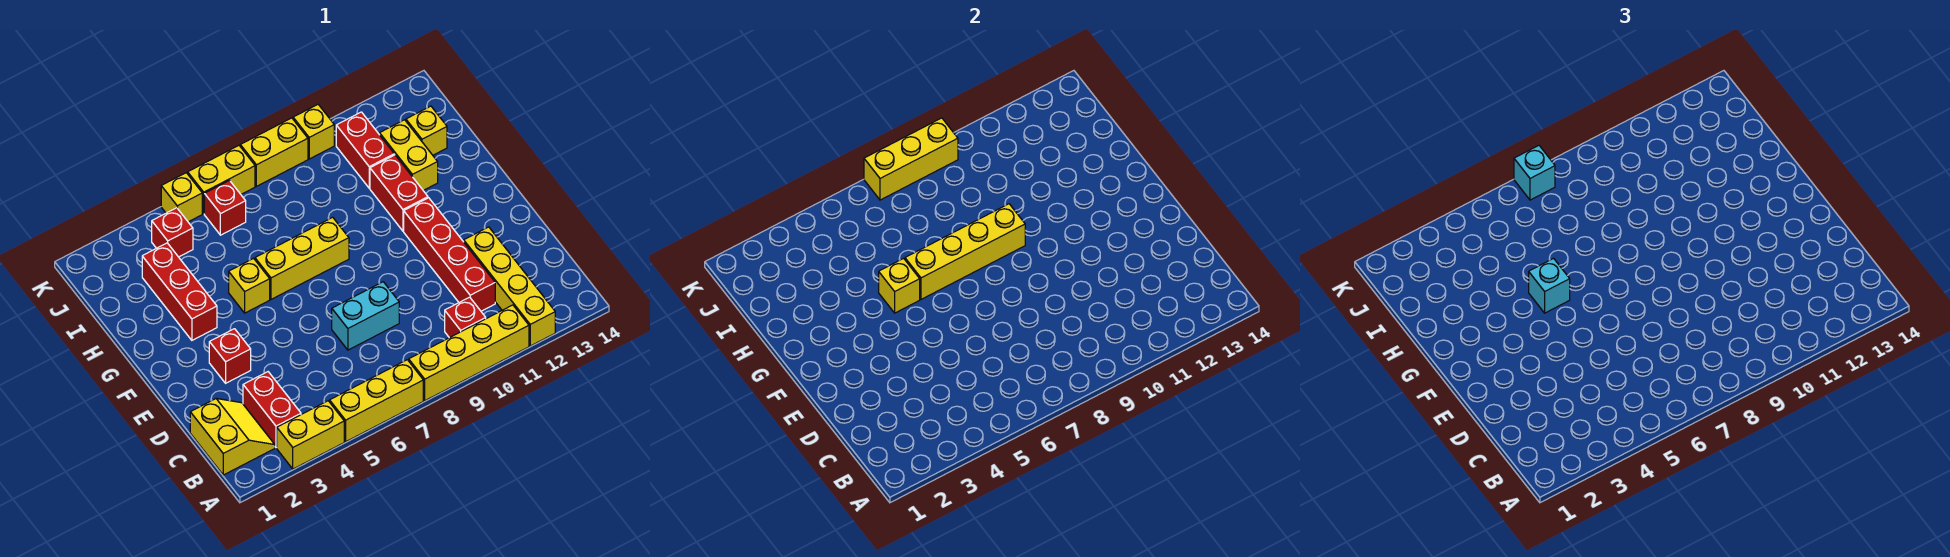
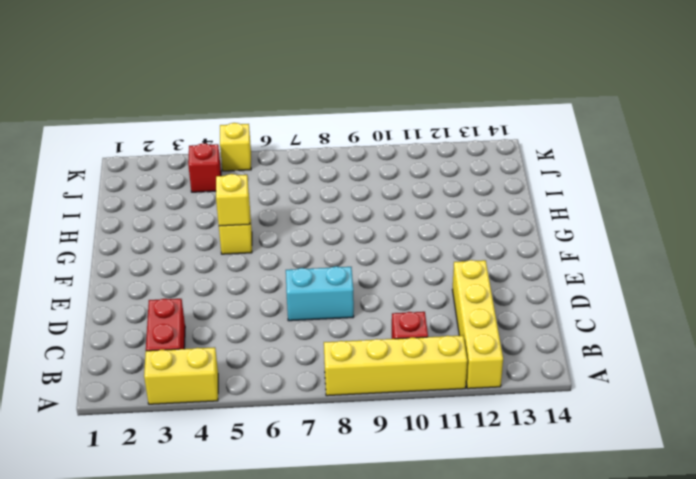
none -> yellow 1x3 brick [330,360,423,442]
none -> yellow 2x2 slope [190,399,275,475]
none -> red 1x4 brick [404,198,495,311]

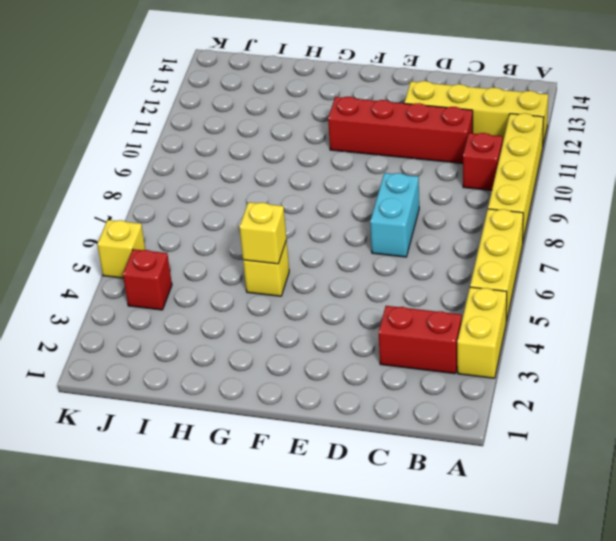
none -> yellow 2x2 slope [190,399,275,475]
none -> red 1x1 brick [209,329,251,383]
none -> red 1x3 brick [142,243,217,340]

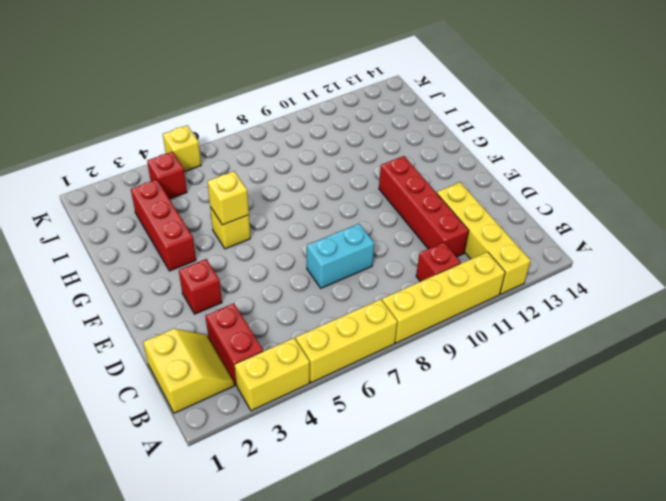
none -> yellow 1x3 brick [255,217,349,299]
none -> red 1x2 brick [370,155,428,231]
none -> yellow 1x2 brick [380,120,438,190]

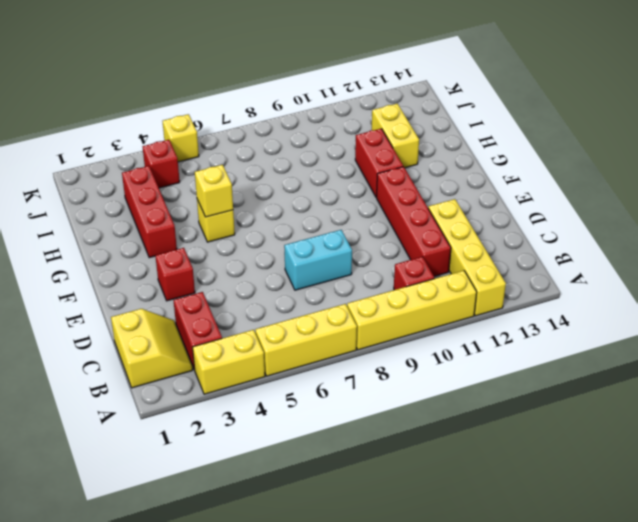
none -> yellow 1x3 brick [255,217,349,299]
none -> red 1x2 brick [336,112,394,188]
none -> yellow 1x1 brick [406,106,447,155]

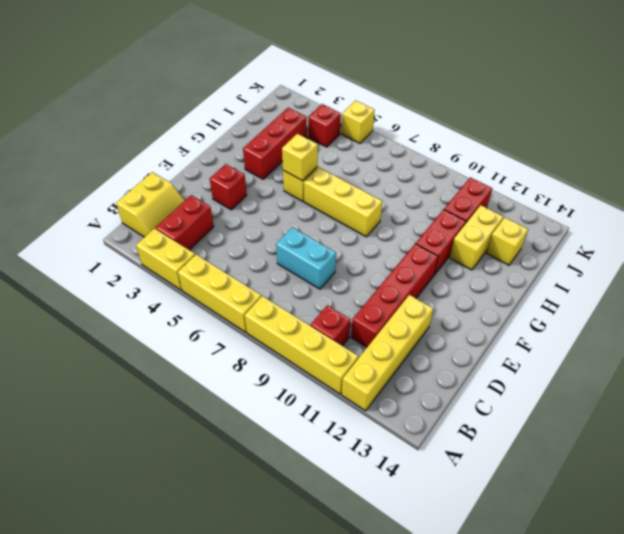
none -> red 1x1 brick [204,181,246,235]
none -> yellow 1x2 brick [188,146,255,214]
none -> yellow 1x2 brick [240,118,308,186]

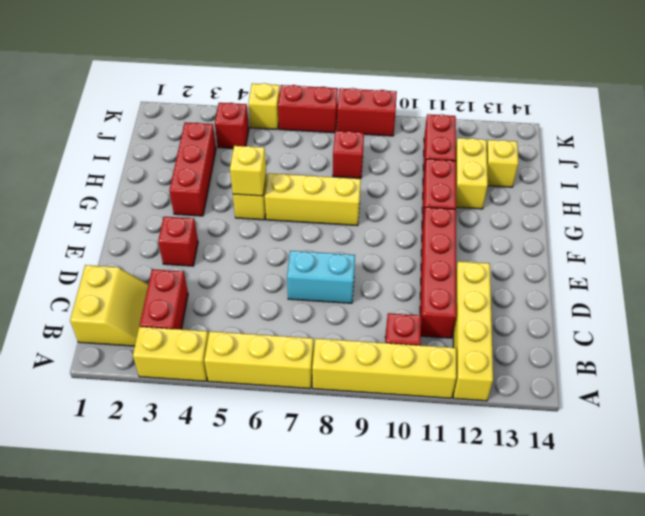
red 1x1 brick [333,131,364,178] -> red 1x1 brick moved to [204,181,246,235]
red 1x2 brick [278,85,338,133] -> yellow 1x2 brick [188,146,255,214]
red 1x2 brick [337,88,397,136] -> yellow 1x2 brick [240,118,308,186]
none -> yellow 1x1 brick [293,105,334,159]
none -> yellow 1x4 brick [905,204,1025,299]
none -> yellow 1x3 brick [864,118,958,200]

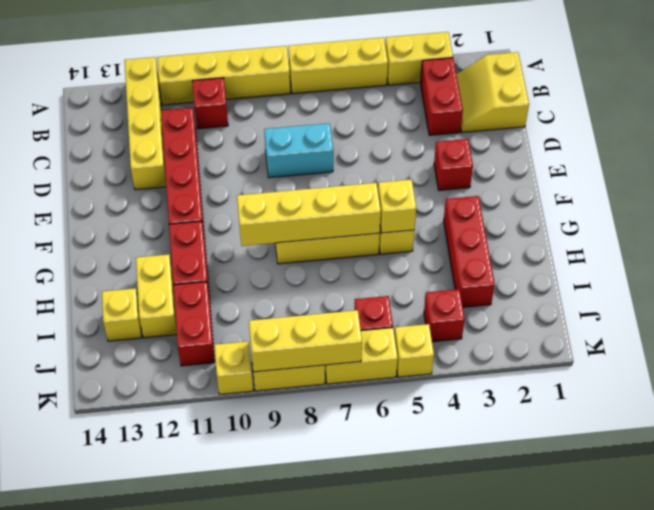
none -> cyan 1x1 brick [1529,258,1570,313]
none -> cyan 1x1 brick [1514,146,1555,200]

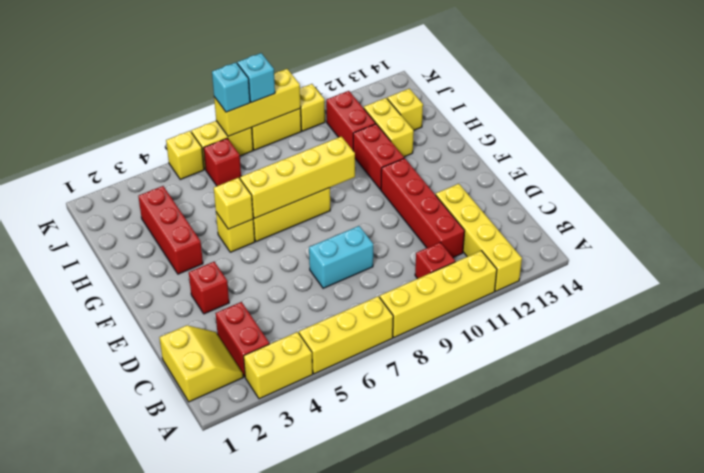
cyan 1x1 brick [237,53,275,103] -> cyan 1x1 brick moved to [1529,258,1570,313]
none -> red 1x1 brick [152,208,193,257]

